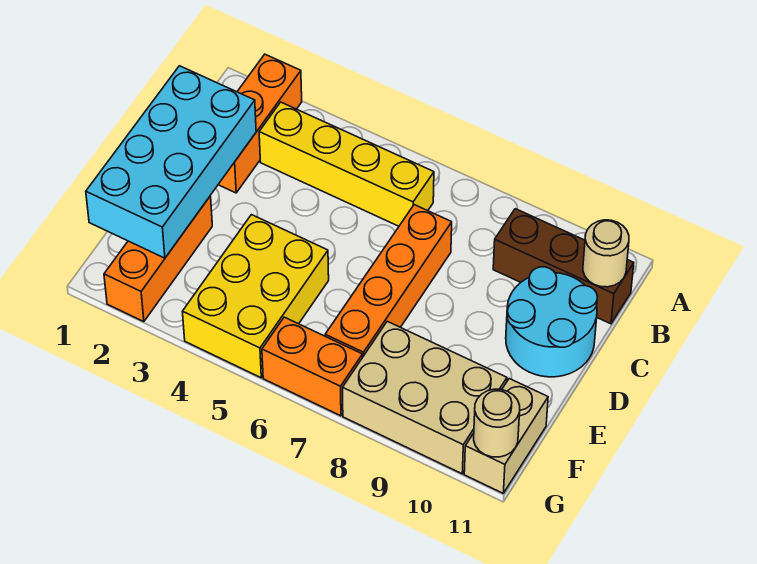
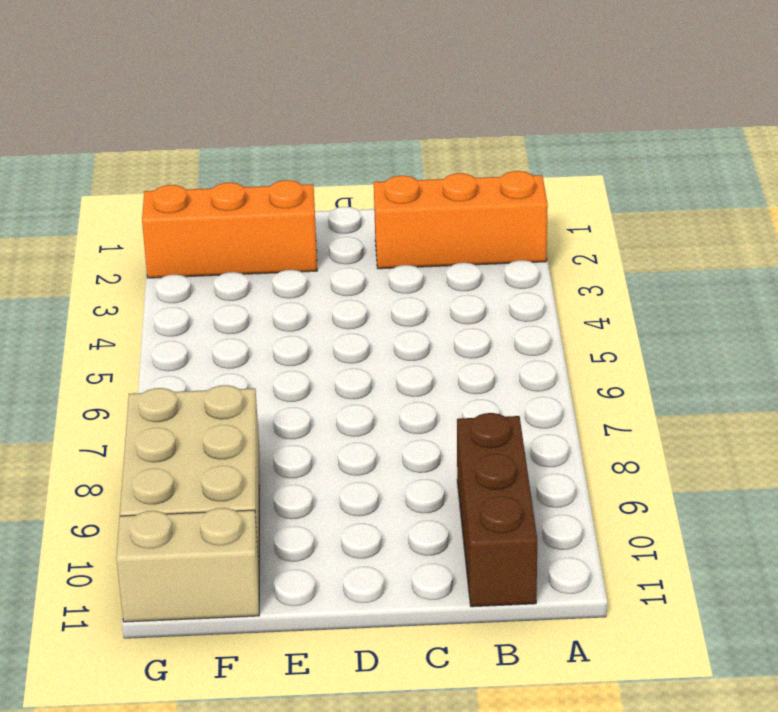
none -> yellow 1x4 brick [259,102,434,226]
none -> orange 1x4 brick [325,205,452,358]
none -> cyan 2x2 round brick [506,267,597,377]

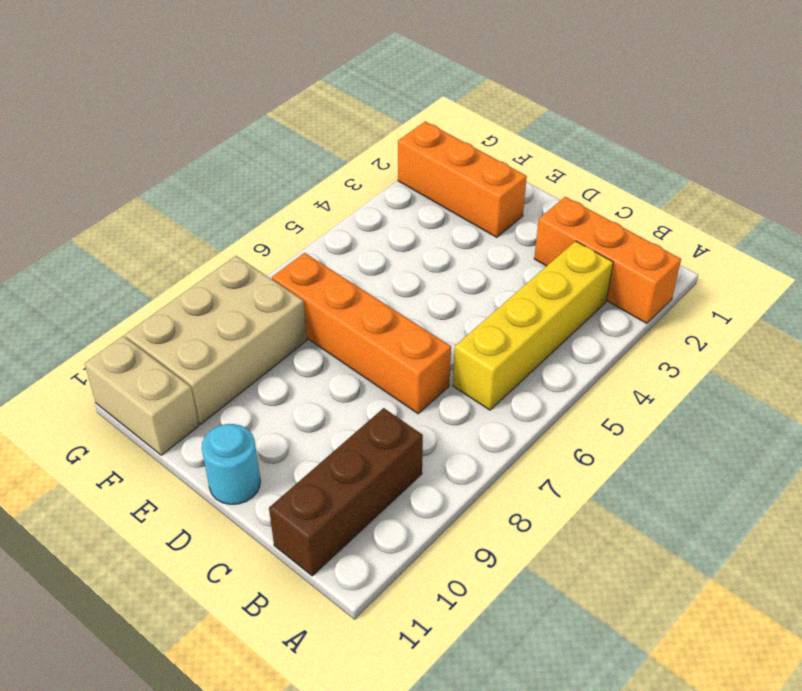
cyan 1x1 round brick [202,424,260,504] -> cyan 2x2 round brick [506,267,597,377]
none -> yellow 2x3 brick [182,215,329,378]
none -> orange 1x2 brick [262,317,362,416]
none -> tan 1x1 round brick [583,220,629,287]

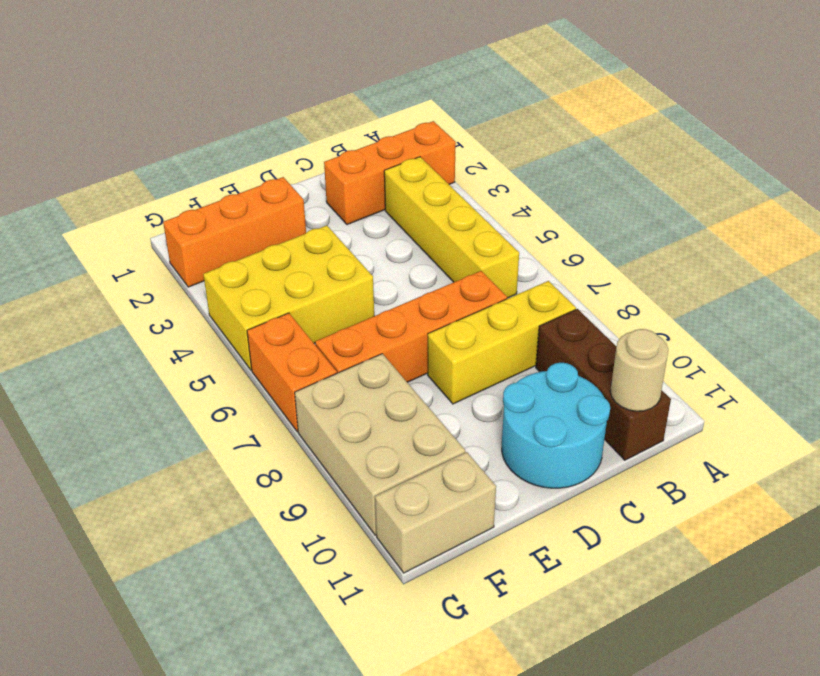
yellow 1x3 brick [428,281,576,404] -> none
none -> cyan 2x4 brick [86,66,256,258]
none -> tan 1x1 round brick [474,389,520,457]

